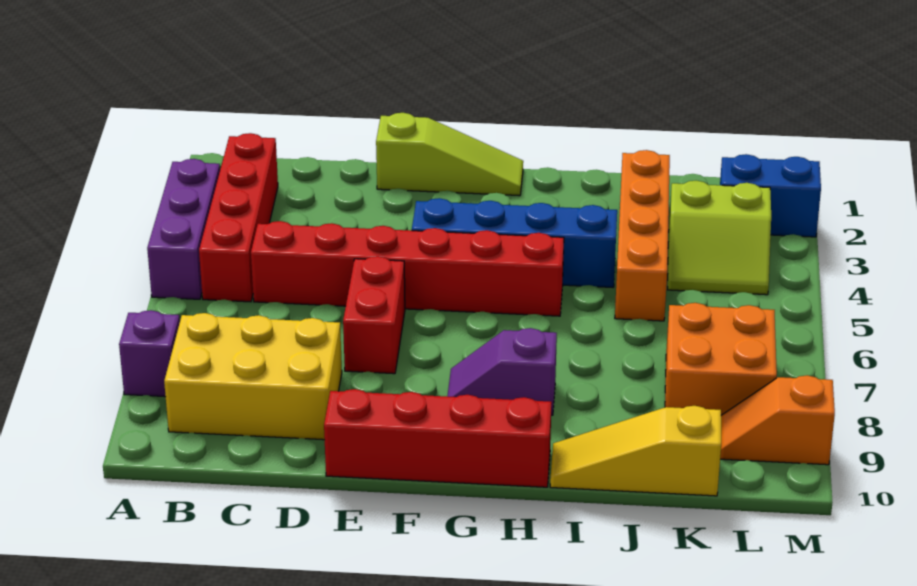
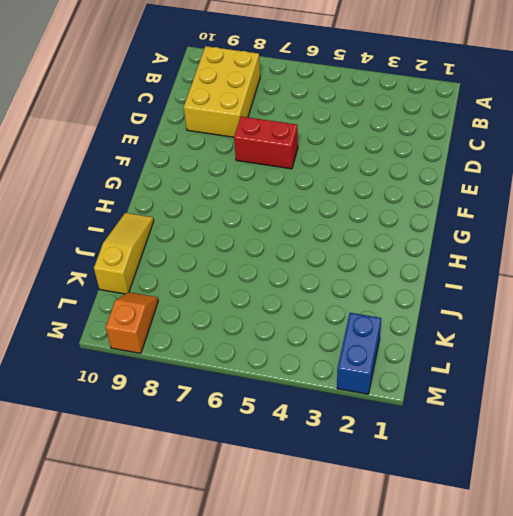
none -> purple 1x3 brick [147,159,220,299]
none -> purple 1x1 brick [119,310,180,397]
none -> red 1x4 brick [199,133,278,302]

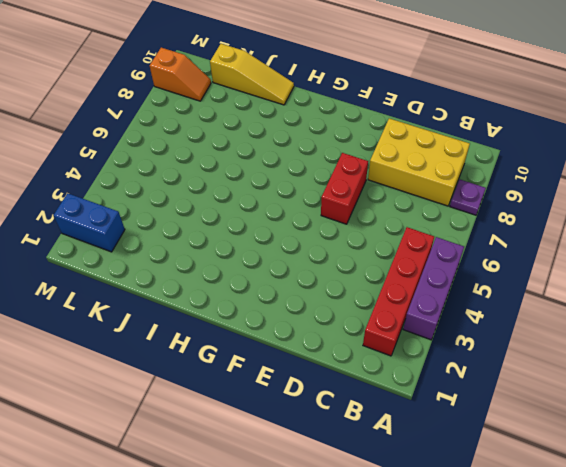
purple 1x1 plate [450,179,486,215] -> purple 1x1 brick [119,310,180,397]
none -> red 1x6 brick [251,221,564,316]
none -> lime 1x3 slope [376,113,523,196]
none -> red 1x4 brick [324,389,552,487]

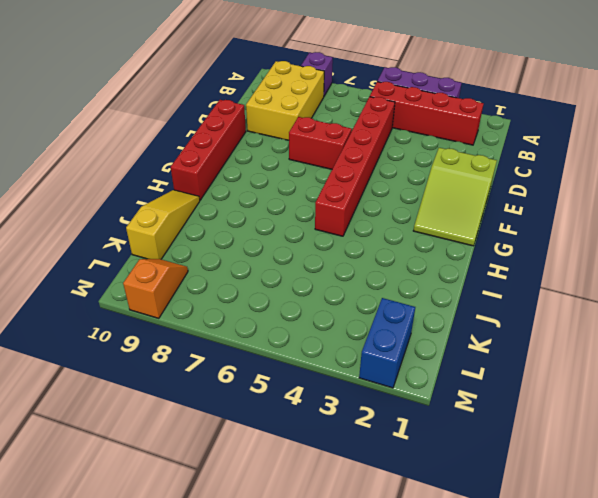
lime 2x3 slope [413,148,497,246] -> lime 1x3 slope [376,113,523,196]
none -> blue 1x4 brick [412,198,617,287]
none -> purple 1x2 slope [447,328,557,415]
none -> orange 1x4 brick [615,150,670,321]

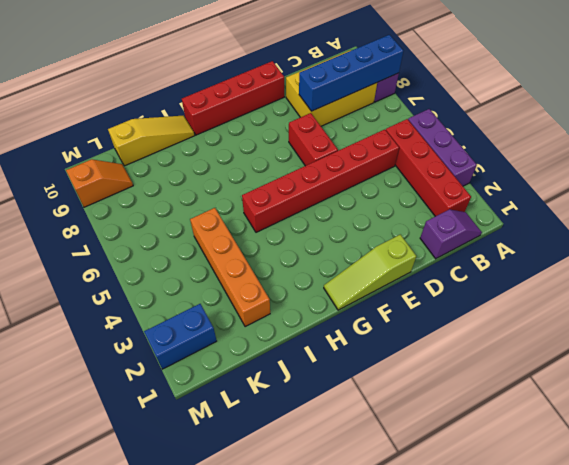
blue 1x4 brick [299,35,403,111] -> blue 1x4 brick moved to [412,198,617,287]
purple 1x2 slope [420,210,482,259] -> purple 1x2 slope moved to [447,328,557,415]
none -> lime 2x2 slope [668,181,771,295]
none -> orange 2x2 brick [665,303,777,415]

